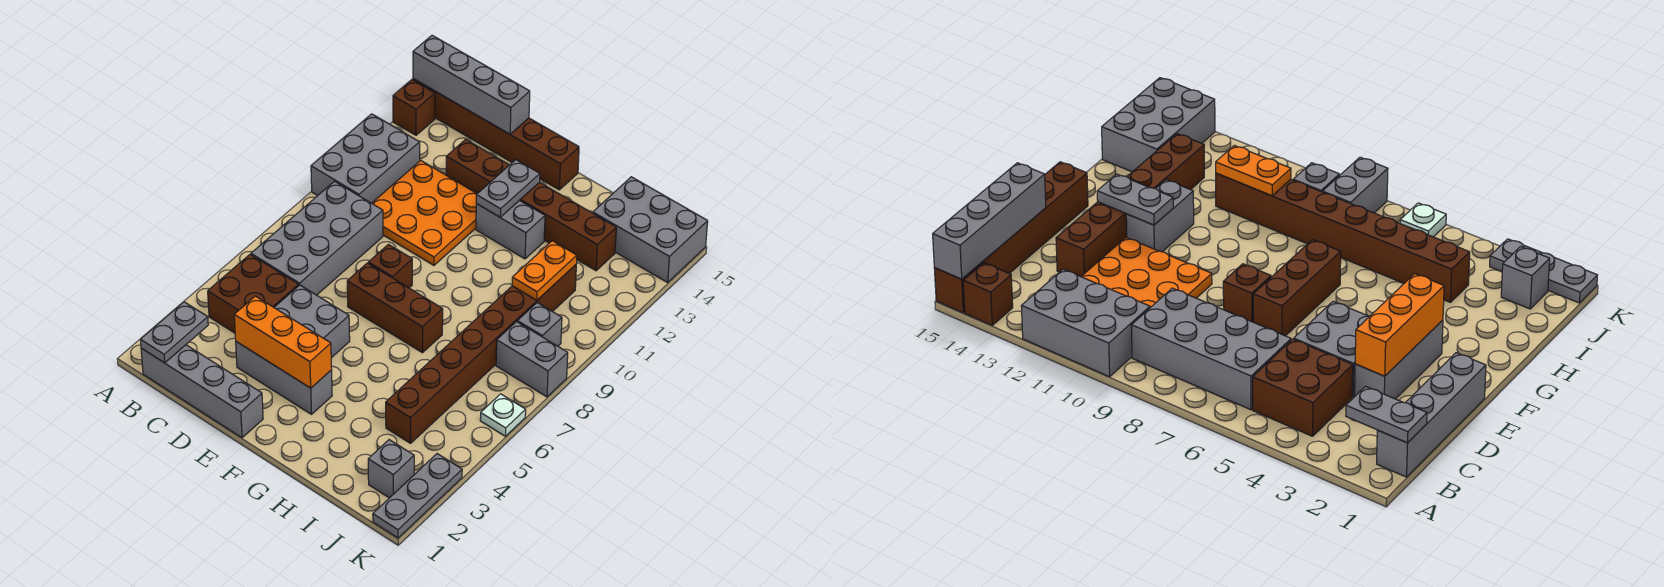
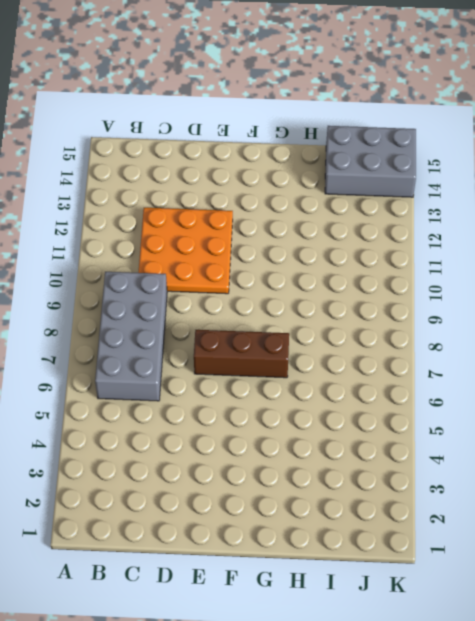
none -> grey 2x3 brick [311,114,420,203]
none -> brown 1x1 brick [393,80,435,135]
none -> brown 1x6 brick [413,79,579,190]

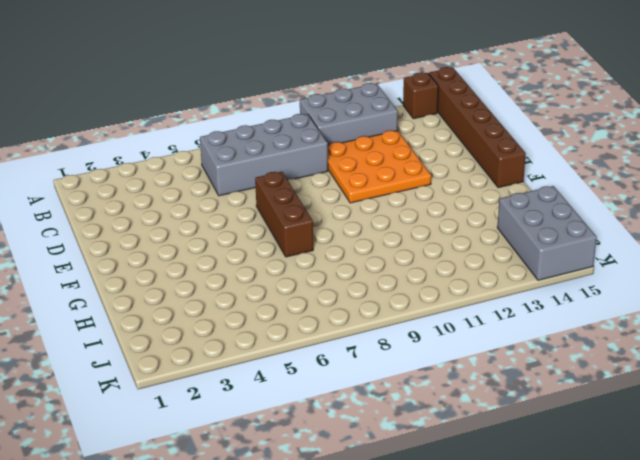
none -> grey 1x4 brick [141,345,263,438]
none -> brown 2x2 brick [208,255,299,333]
none -> grey 1x3 brick [236,342,332,414]

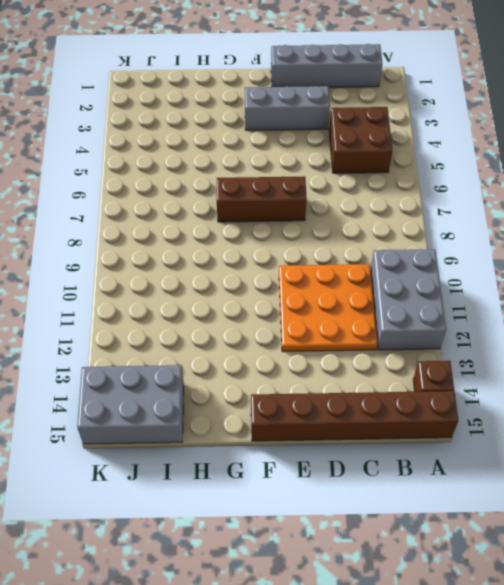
none -> grey 2x4 brick [251,181,383,295]
none -> grey 2x2 brick [274,285,350,358]
none -> brown 1x6 brick [446,139,616,271]

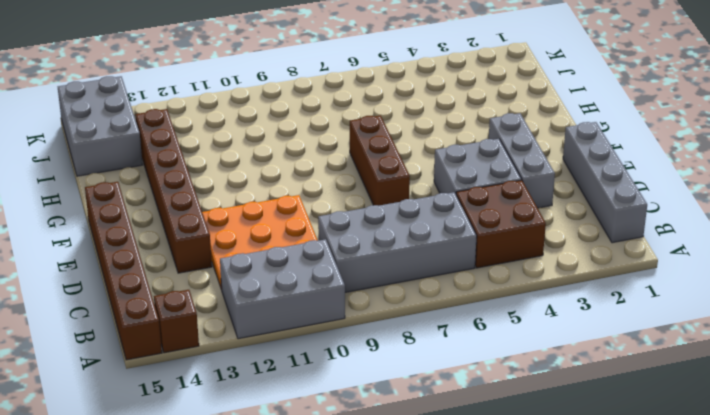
none -> brown 1x1 brick [368,244,412,288]
none -> grey 1x2 brick [476,200,545,259]
none -> brown 1x8 brick [386,265,576,443]

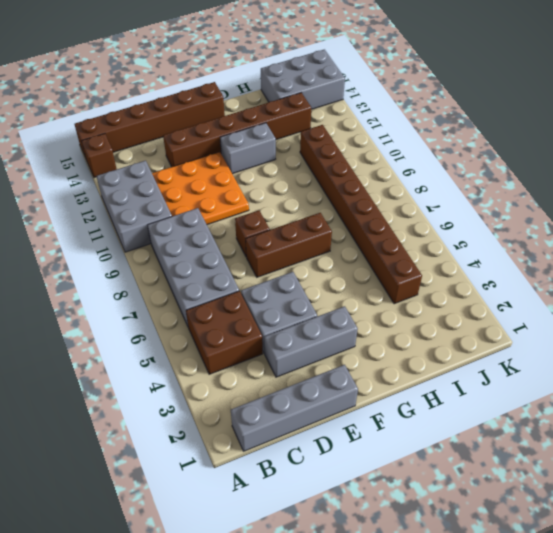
none -> grey 1x1 brick [368,440,414,498]
none -> grey 1x2 brick [496,322,568,397]
none -> grey 1x1 brick [517,303,562,346]

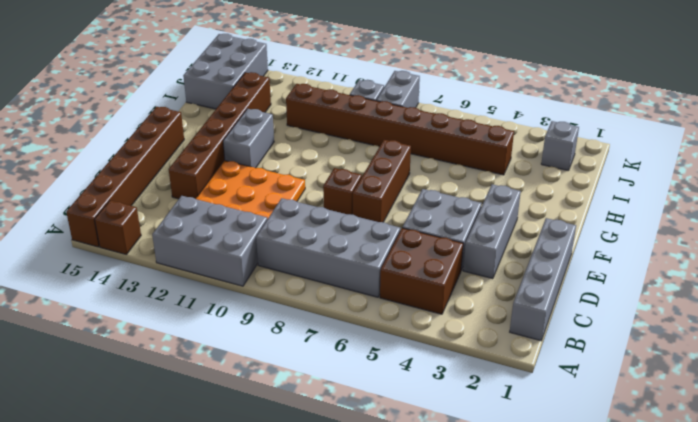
none -> grey 1x3 plate [373,454,462,538]
none -> white 1x1 plate [480,394,526,436]
none -> grey 1x4 brick [413,36,530,134]

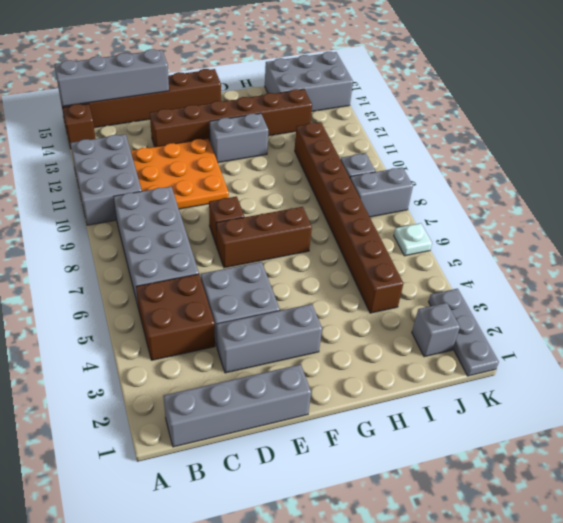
none -> grey 1x2 plate [140,302,208,363]
none -> orange 1x3 brick [234,296,332,388]
none -> grey 1x2 plate [476,160,540,217]

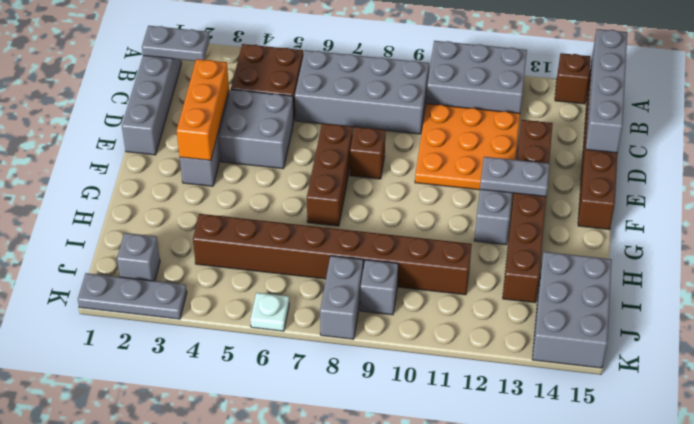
none -> orange 1x2 plate [512,241,577,300]

